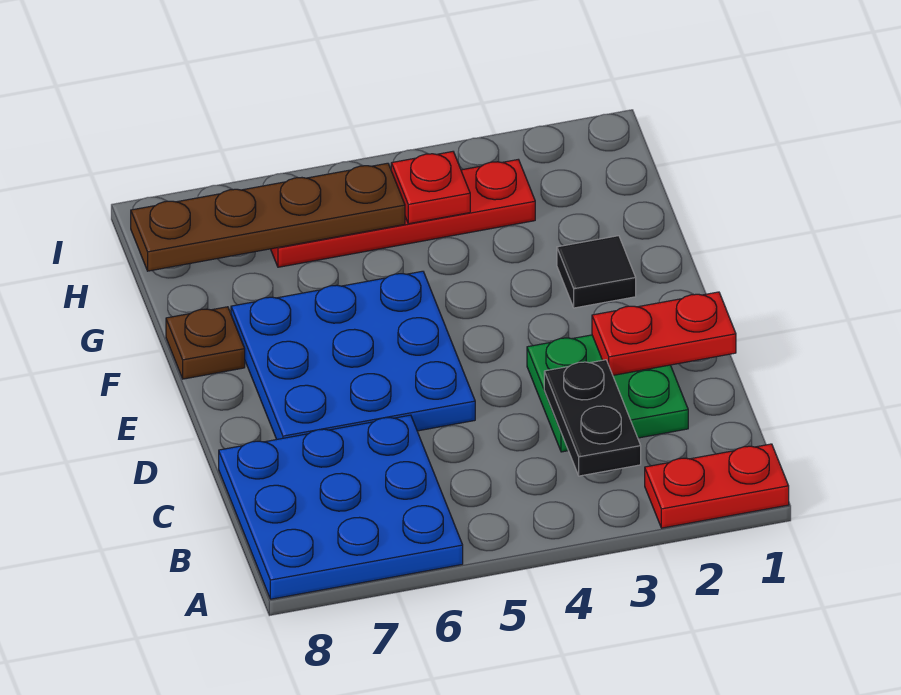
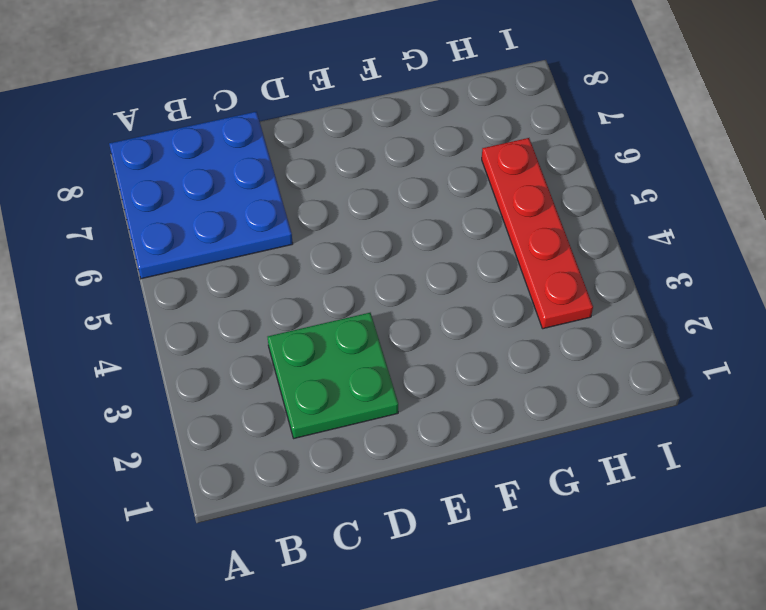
none -> red 1x2 plate [645,444,789,528]
none -> blue 3x3 plate [231,271,475,439]

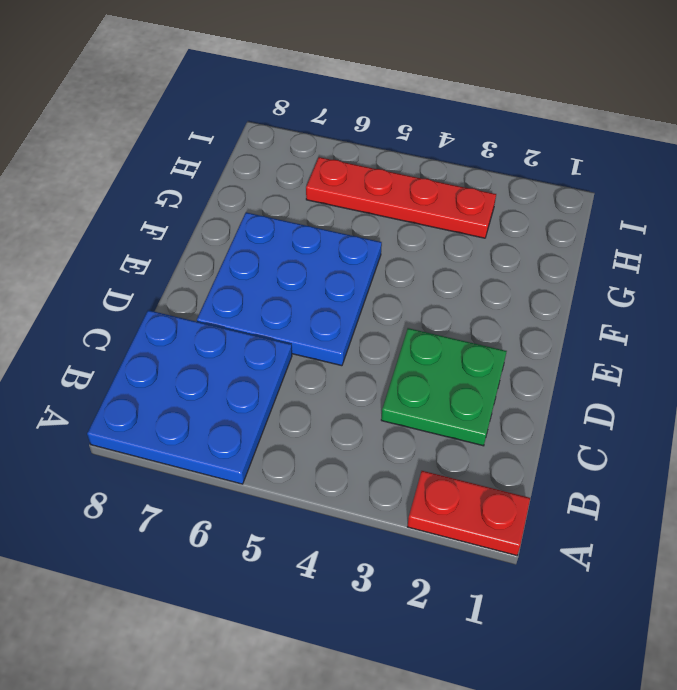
none -> black 1x1 tile [557,236,636,308]
none -> brown 1x1 plate [166,307,245,379]

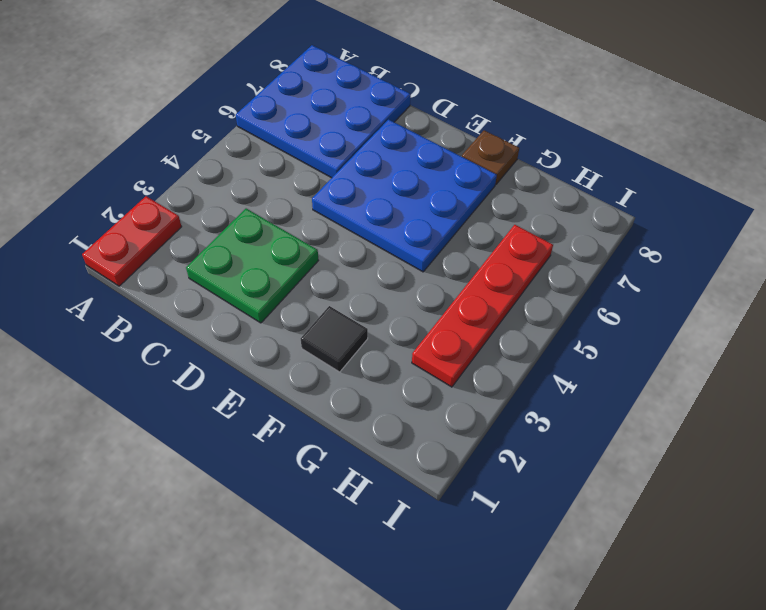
none -> black 1x2 plate [544,360,641,476]
none -> red 1x2 plate [592,292,736,375]

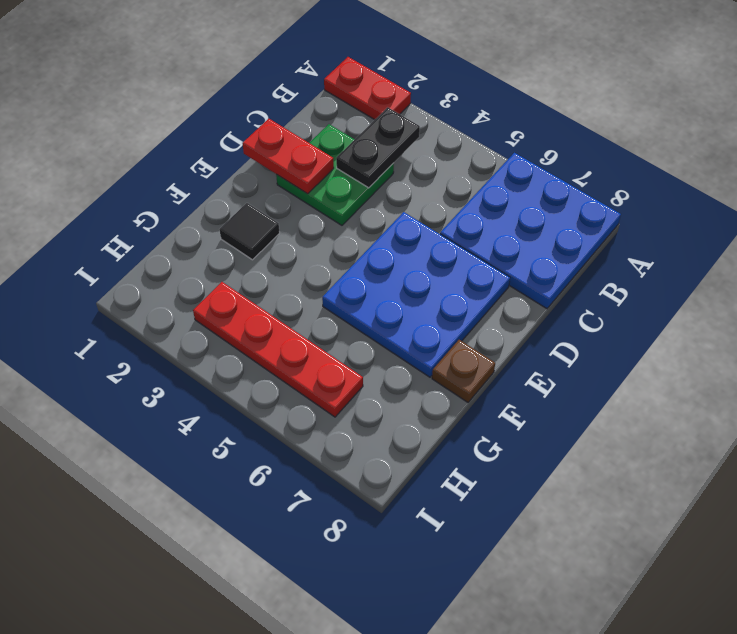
none -> red 1x1 plate [391,152,470,224]
none -> brown 1x4 plate [131,163,405,271]

